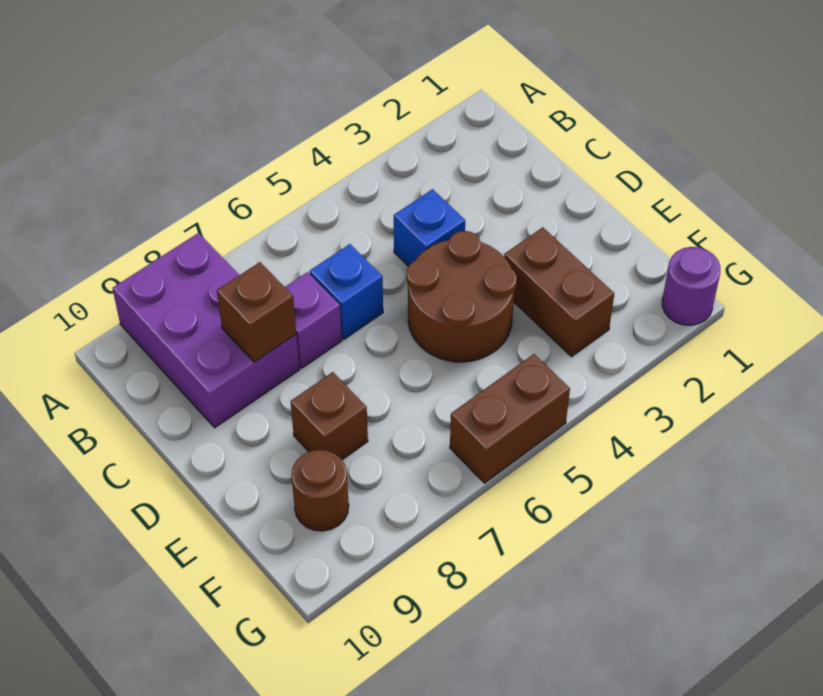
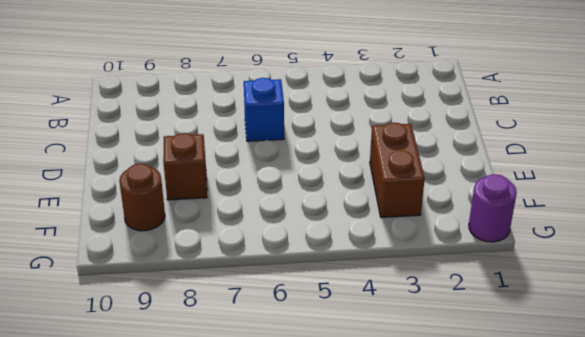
none -> purple 2x3 brick [113,233,299,428]
none -> blue 1x1 brick [394,189,465,266]

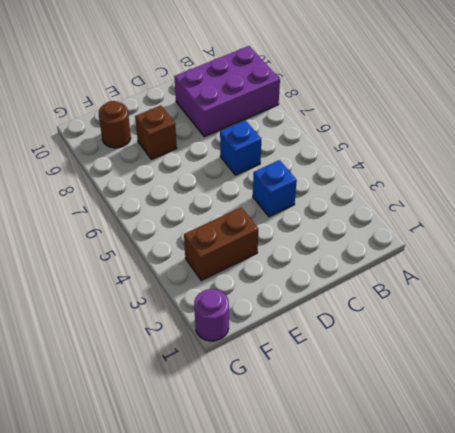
none -> purple 1x1 brick [285,272,342,368]
none -> brown 2x2 round brick [407,231,517,362]

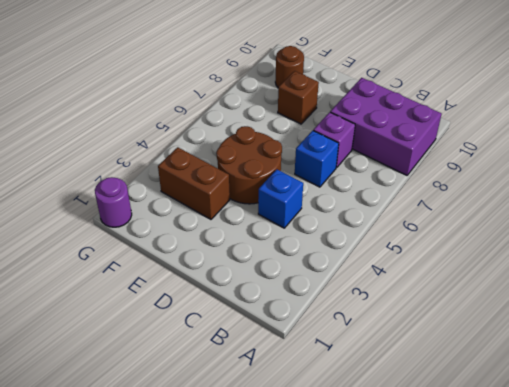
none -> brown 1x2 brick [450,354,570,483]
none -> brown 1x1 brick [217,262,296,362]

